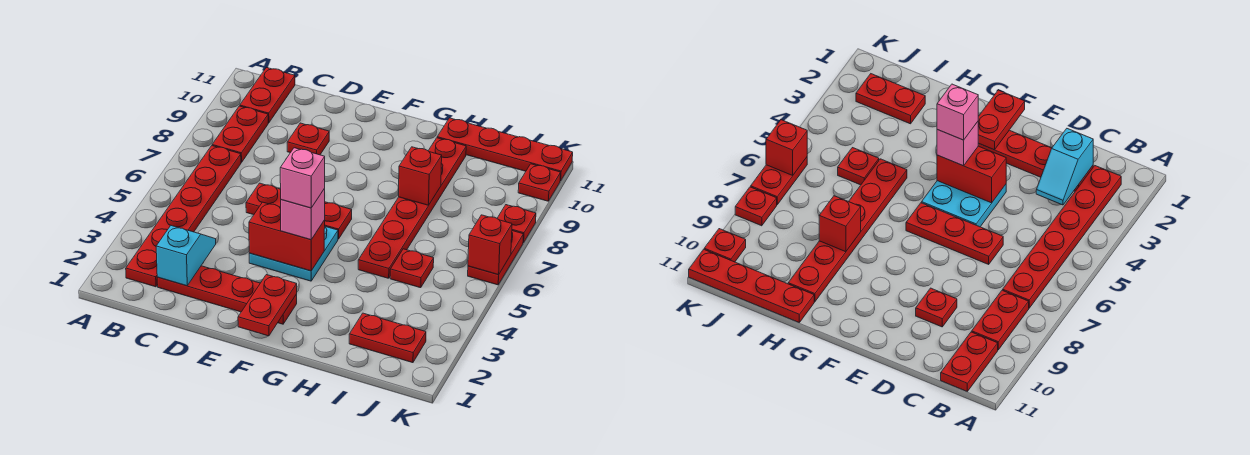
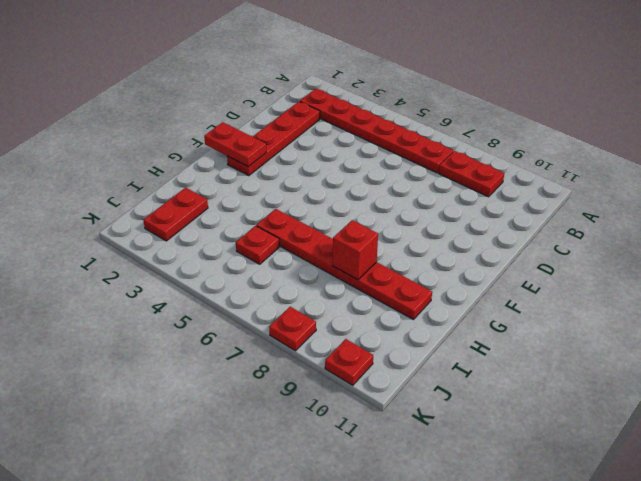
none -> red 1x2 plate [240,67,295,123]
none -> red 1x3 plate [246,183,352,239]
none -> red 1x1 plate [287,123,329,155]

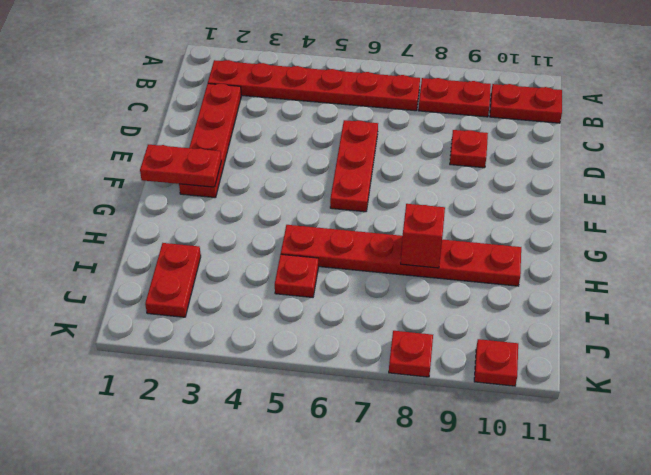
none -> cyan 2x2 plate [249,227,338,281]
none -> red 1x4 plate [437,118,573,181]
none -> red 1x2 plate [468,231,523,285]

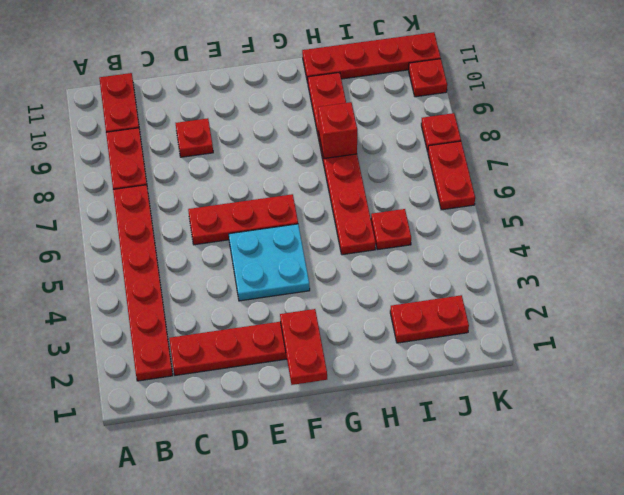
none -> cyan 1x2 slope [156,226,216,286]
none -> red 1x2 brick [249,202,325,271]
none -> red 1x1 brick [468,215,512,275]

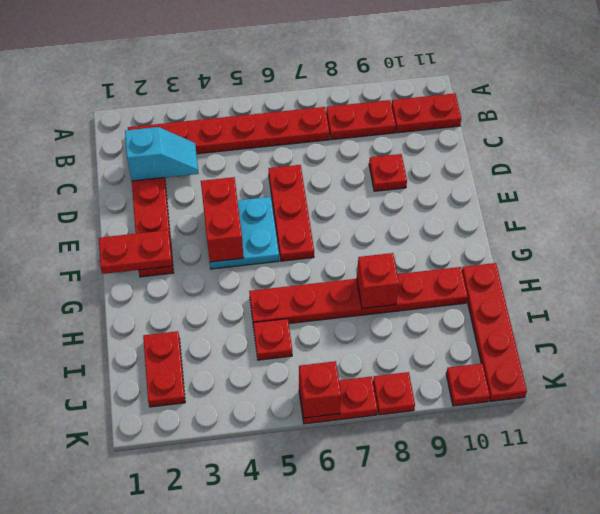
none -> pink 1x1 brick [281,189,325,240]
none -> pink 1x1 brick [280,148,325,208]

